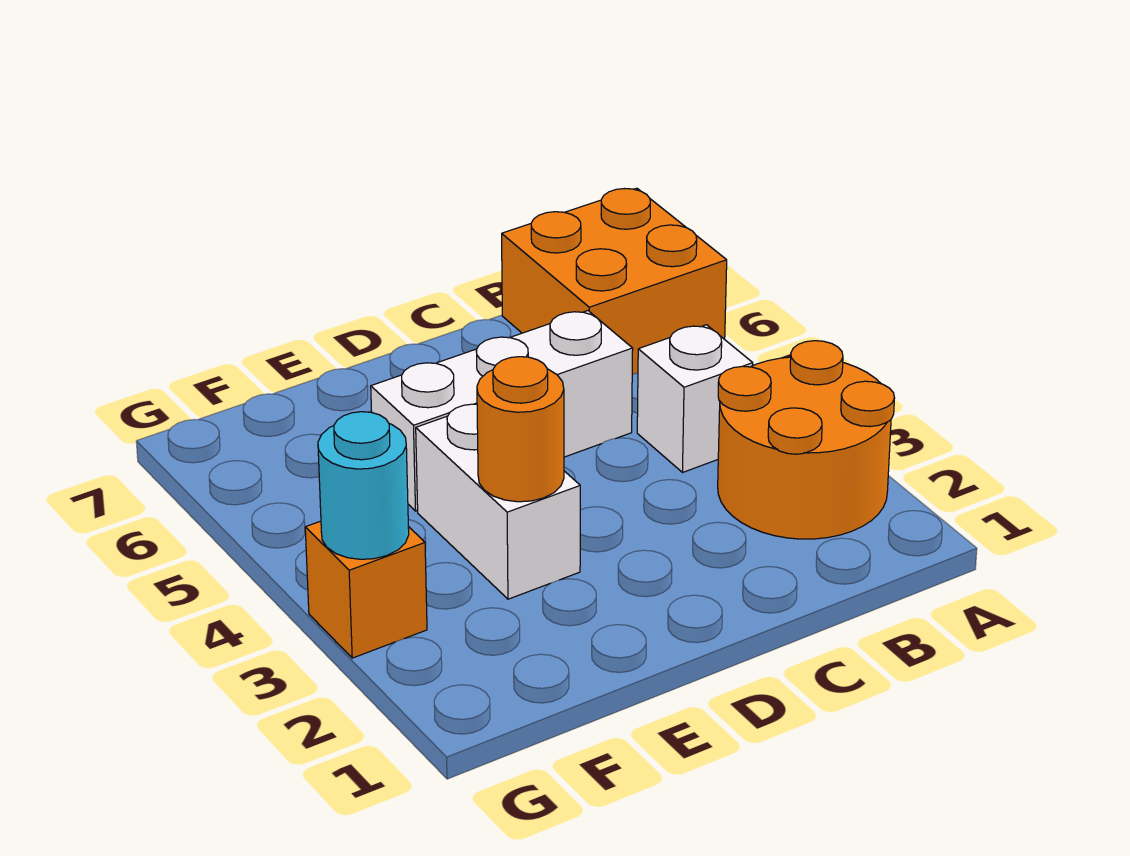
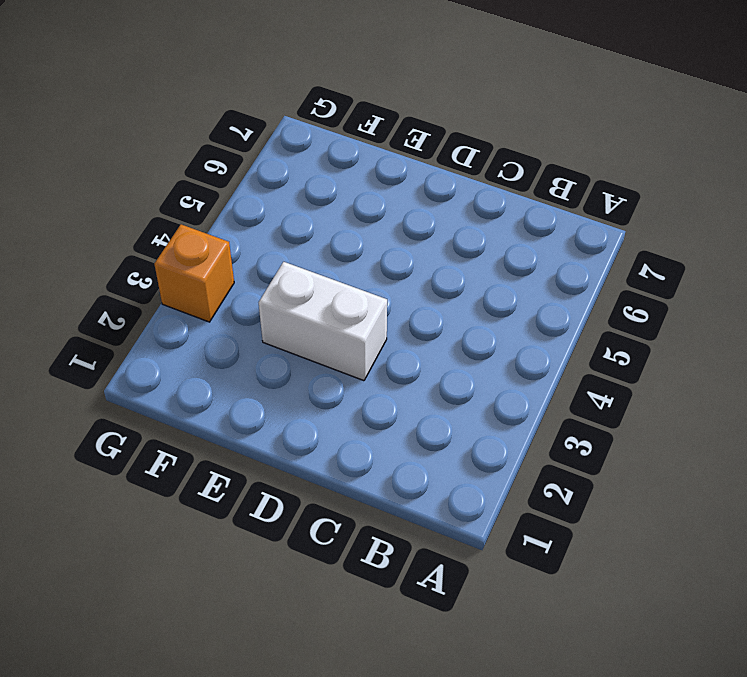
white 1x2 brick [259,262,387,381] -> white 1x2 brick turned to [416,404,580,599]
none -> orange 2x2 round brick [718,341,894,539]
none -> orange 2x2 brick [502,188,727,375]

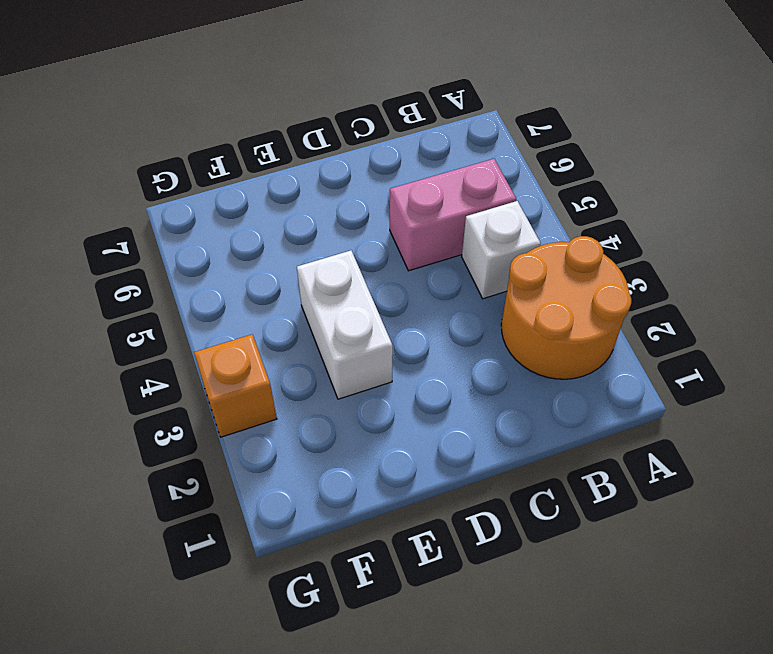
pink 1x2 brick [390,159,516,271] -> white 1x3 brick [371,311,633,511]
none -> orange 2x2 brick [502,188,727,375]
none -> orange 1x1 round brick [477,357,564,502]

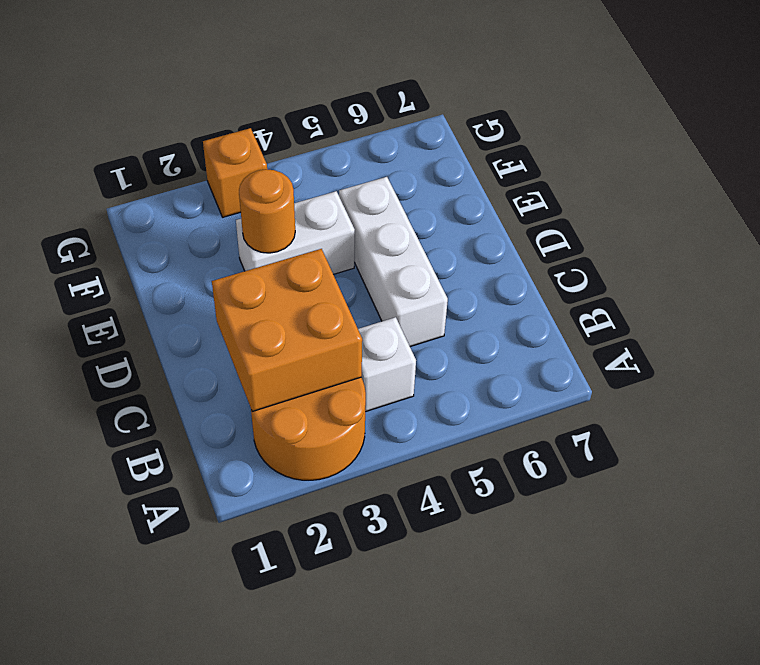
orange 2x2 brick [212,249,362,412] -> orange 2x2 brick moved to [502,188,727,375]
none -> cyan 1x1 round brick [318,412,409,559]

